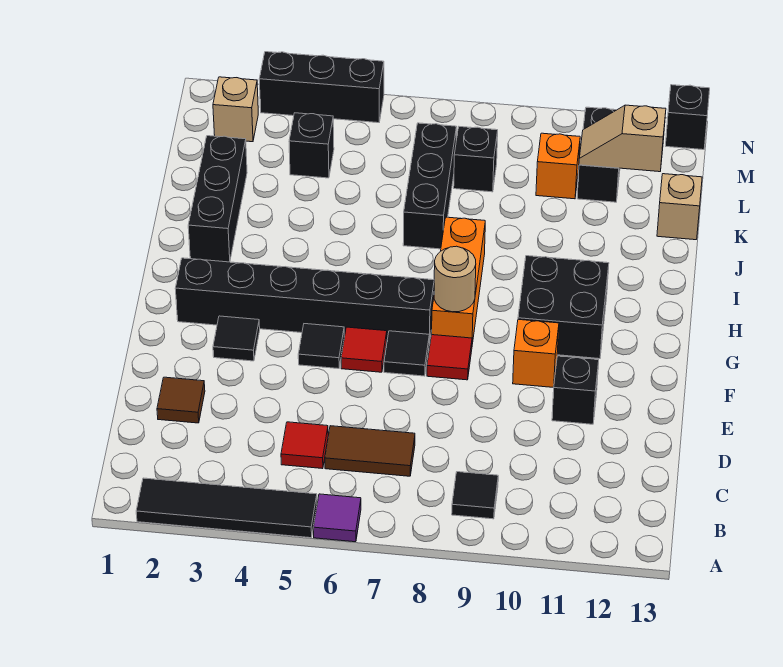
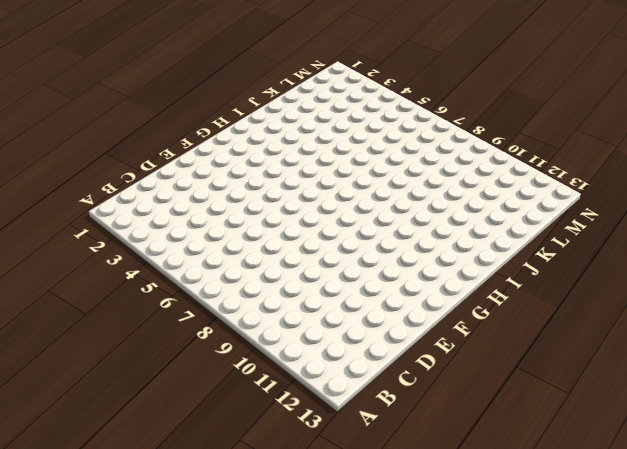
none -> black 1x4 tile [136,478,317,538]
none -> purple 1x1 tile [314,494,361,542]
none -> black 1x1 tile [452,472,498,519]

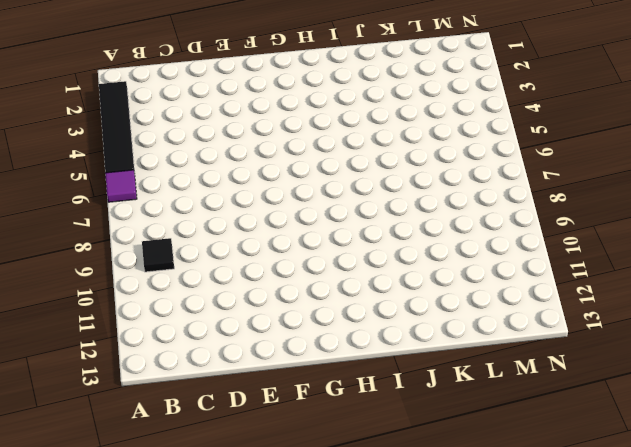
none -> red 1x1 tile [281,422,328,469]
none -> brown 1x2 tile [325,426,415,476]
none -> brown 1x1 tile [157,377,205,423]

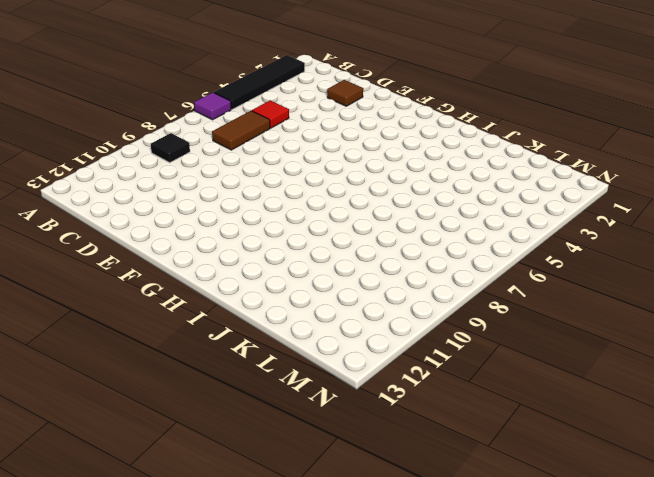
none -> black 1x1 brick [552,356,599,424]
none -> black 1x1 tile [213,316,260,361]
none -> black 1x1 tile [298,324,344,369]

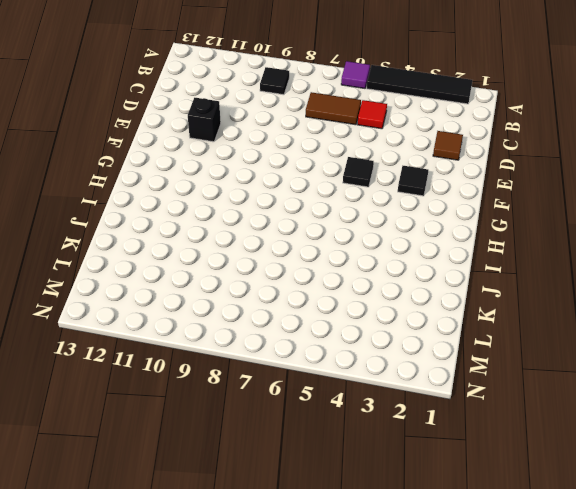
none -> red 1x1 tile [341,327,387,372]
none -> black 1x1 tile [384,331,429,376]
none -> red 1x1 tile [427,335,472,380]

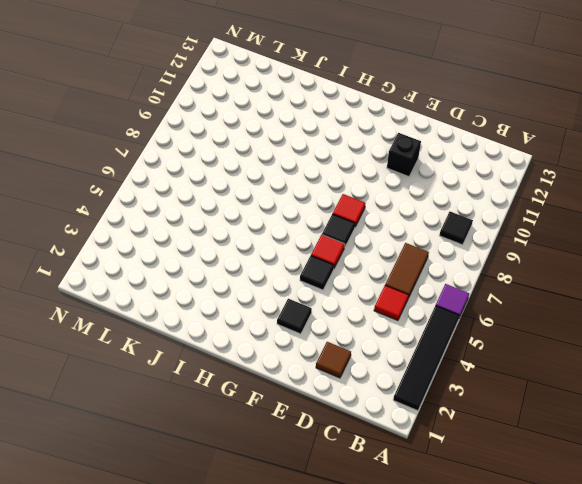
none -> orange 1x1 brick [513,319,559,388]
none -> black 1x6 brick [175,258,434,343]
none -> orange 1x3 brick [432,217,485,344]

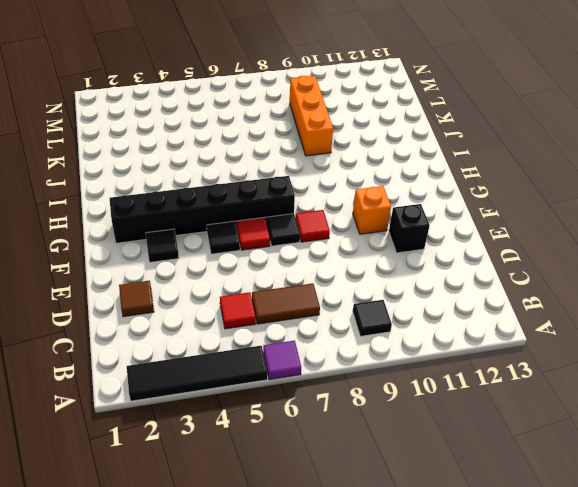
orange 1x3 brick [290,76,333,156] -> orange 1x3 brick moved to [432,217,485,344]
none -> black 2x2 brick [518,256,609,359]
none -> black 1x3 brick [188,136,247,262]
none -> black 1x3 brick [403,123,456,249]

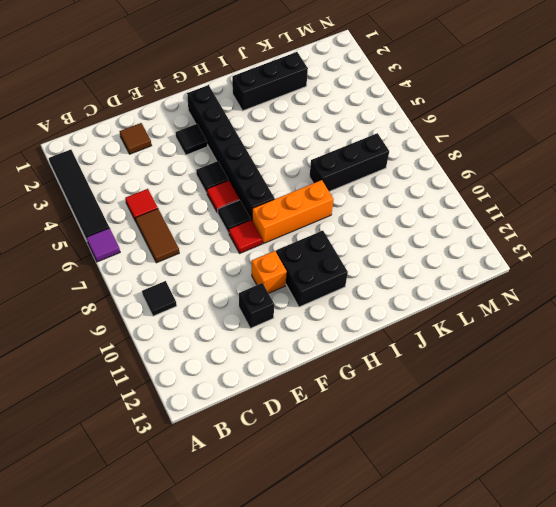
none -> tan 1x1 brick [657,174,702,240]
none -> black 1x1 brick [289,113,334,178]
none -> black 1x1 brick [454,127,498,192]

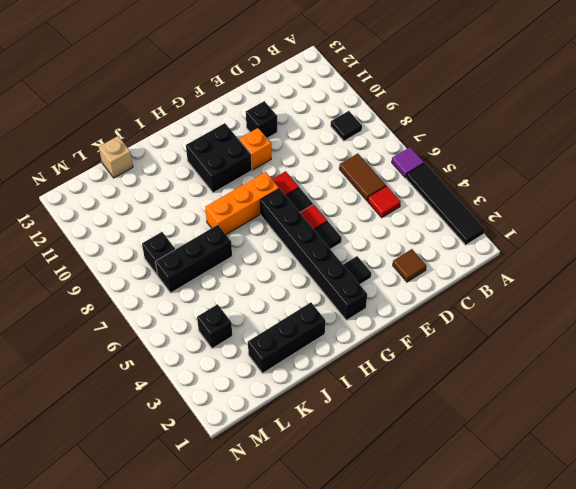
none -> orange 1x1 brick [536,133,580,199]
none -> black 1x2 brick [577,107,620,202]
none -> tan 1x1 brick [213,77,258,142]

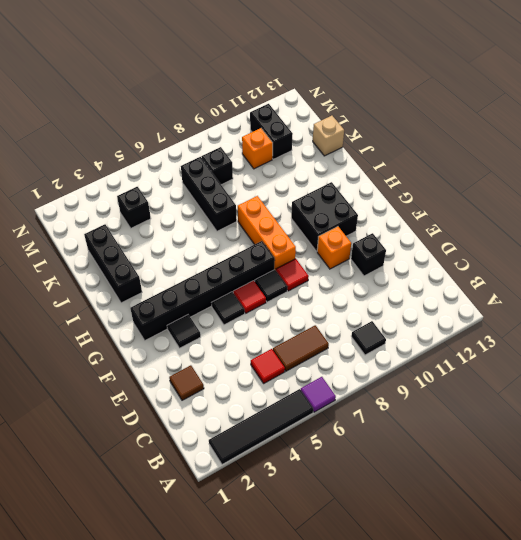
none -> tan 1x1 brick [213,77,258,142]
none -> black 1x3 brick [259,52,384,123]
none -> black 1x1 brick [666,85,710,150]

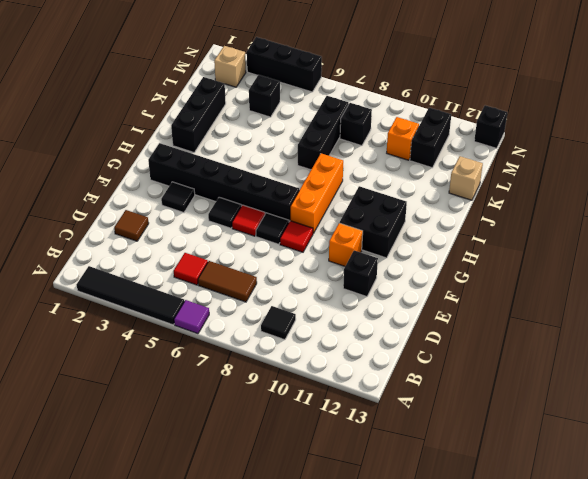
none -> tan 1x1 round brick [434,246,476,312]
none -> tan 1x2 slope [579,105,666,172]

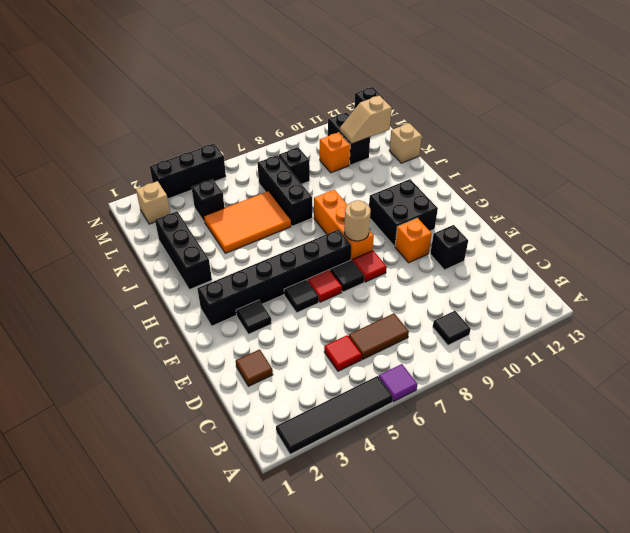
orange 2x3 tile [204,191,291,253] -> none

